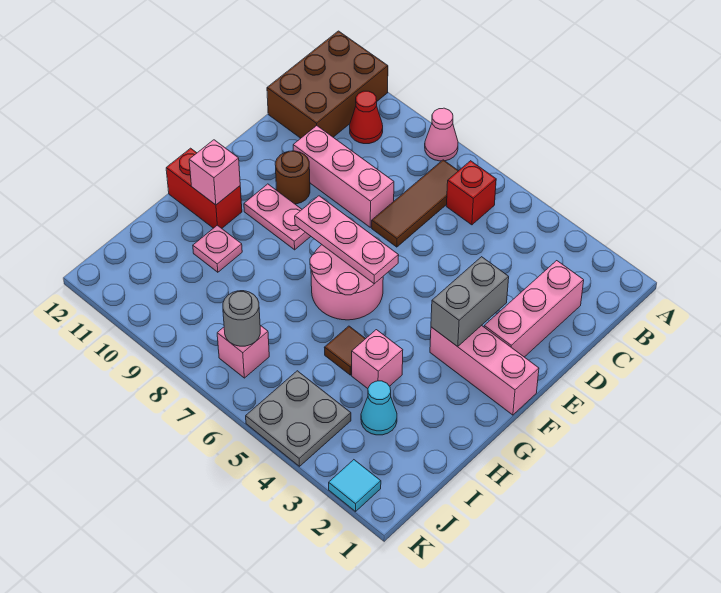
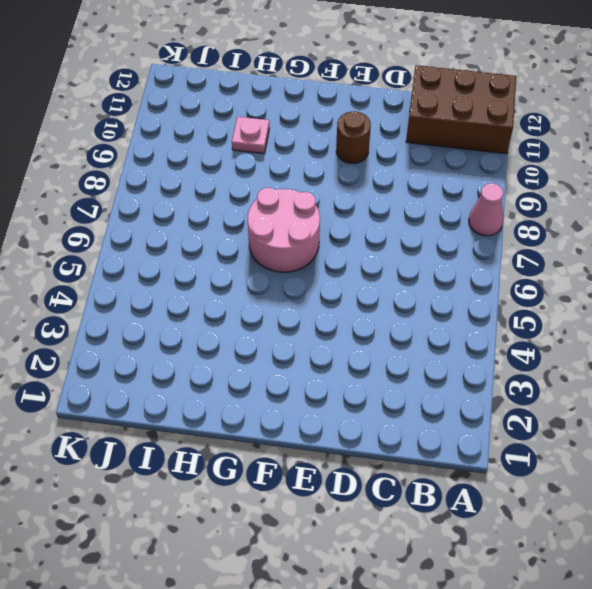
none -> red 1x1 brick [446,161,496,225]
none -> brown 1x3 tile [372,160,458,247]
none -> red 1x1 cone [350,91,383,144]

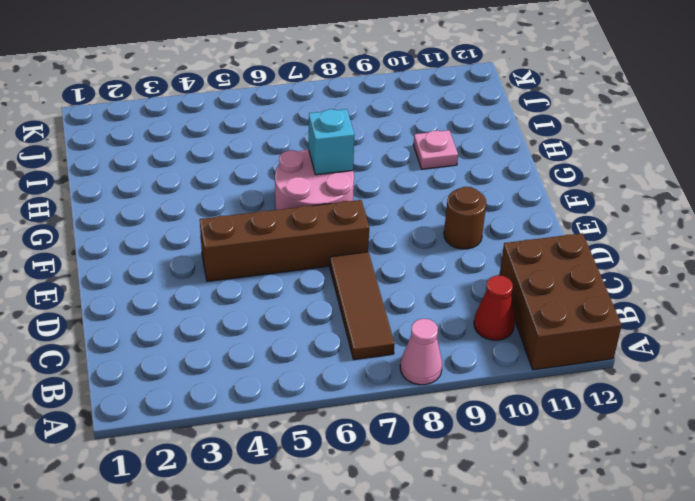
brown 1x4 brick [200,200,369,281] -> none
cyan 1x1 brick [309,109,355,175] -> none
none -> red 1x1 brick [446,161,496,225]
none -> pink 1x3 brick [484,261,584,357]
none -> pink 1x3 brick [293,126,394,227]

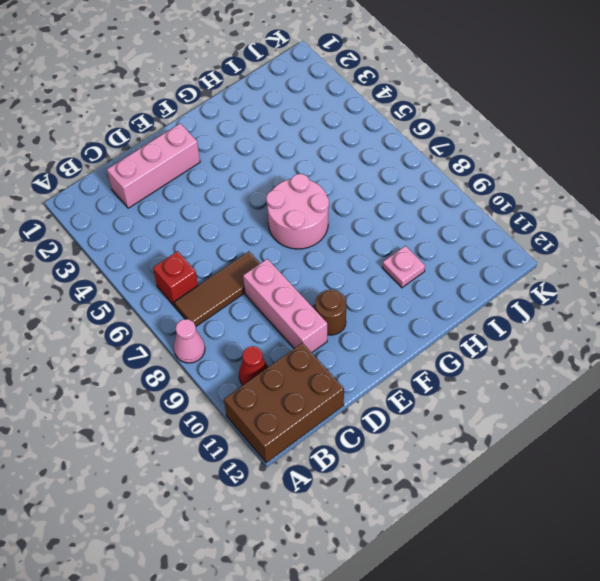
none -> pink 1x3 brick [430,325,539,415]
none -> pink 1x2 plate [244,184,311,250]
none -> red 1x2 brick [166,148,242,228]

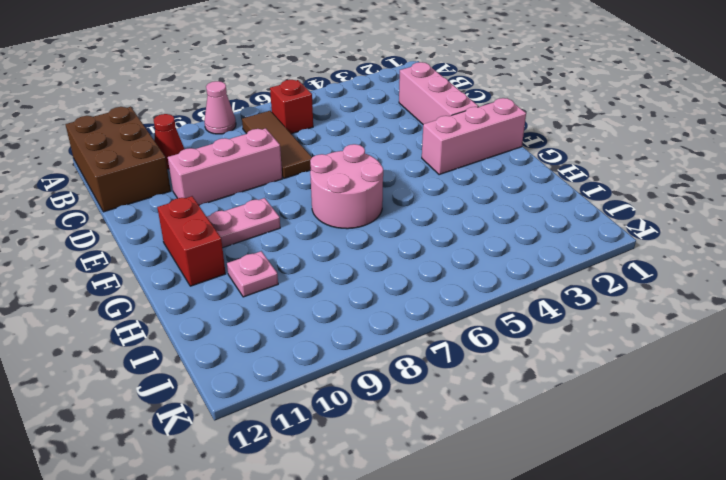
red 1x2 brick [157,196,226,286] -> red 1x2 brick turned to [166,148,242,228]
none -> brown 1x1 round brick [275,151,310,204]
none -> pink 1x1 brick [352,330,403,389]
none -> brown 1x1 tile [324,326,365,375]

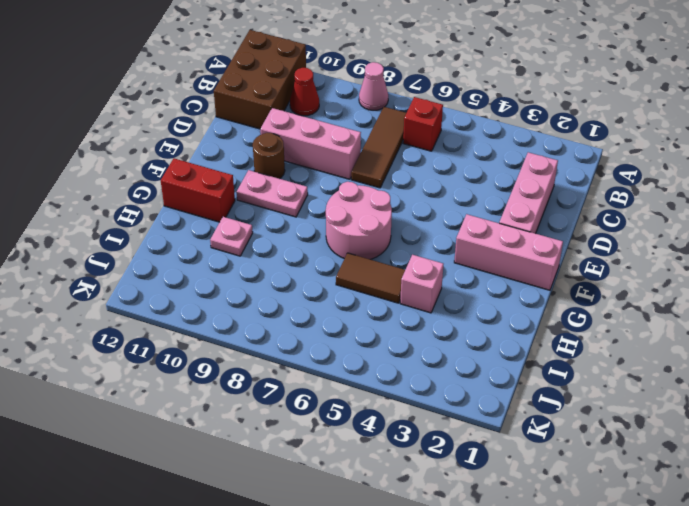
brown 1x2 tile [336,253,405,303] -> brown 1x1 tile [324,326,365,375]
none -> cyan 1x1 cone [361,381,397,435]
none -> grey 2x2 plate [246,371,351,466]
none -> pink 1x1 brick [217,325,269,378]

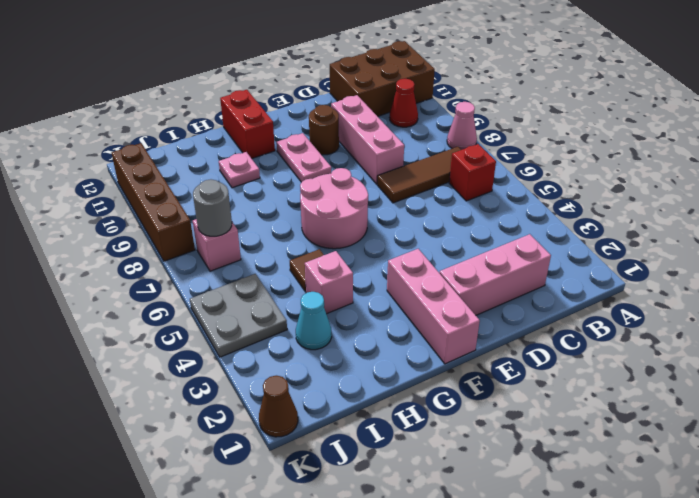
brown 1x1 cone [259,376,298,437] -> none
brown 1x4 brick [112,143,195,261] -> none
none -> cyan 1x1 tile [329,460,381,511]
none -> grey 1x2 brick [431,257,509,347]
none -> pink 1x3 plate [295,196,399,284]

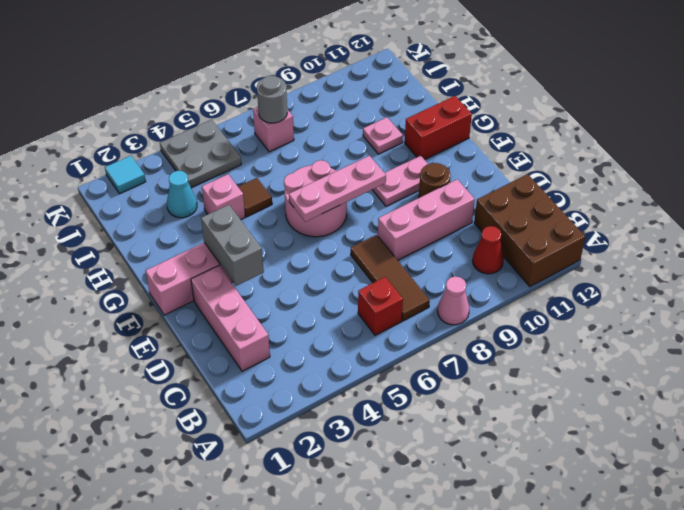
none -> pink 1x1 brick [189,140,240,205]

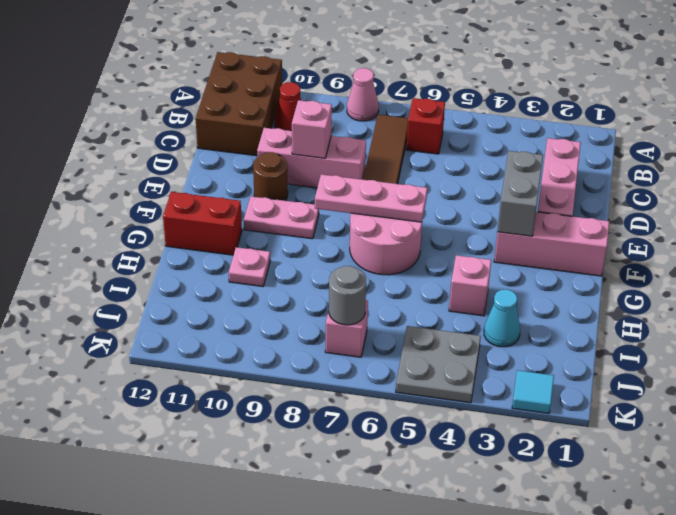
pink 1x1 brick [292,100,332,158] -> pink 1x1 brick moved to [189,140,240,205]
none -> brown 1x1 tile [324,326,365,375]

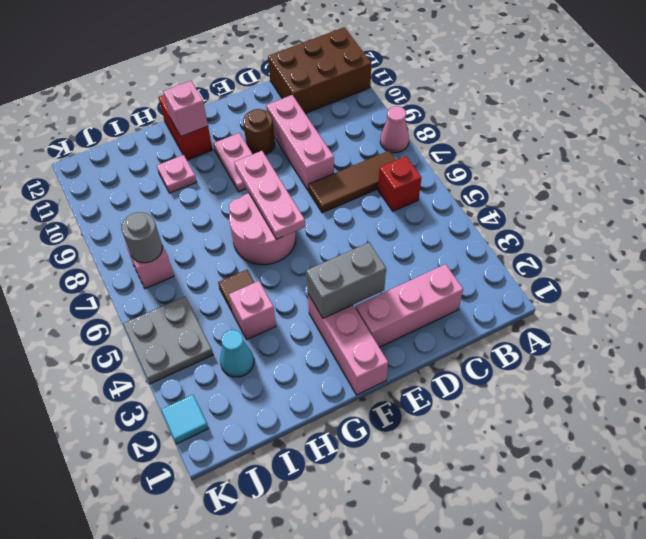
none -> red 1x1 cone [350,91,383,144]

